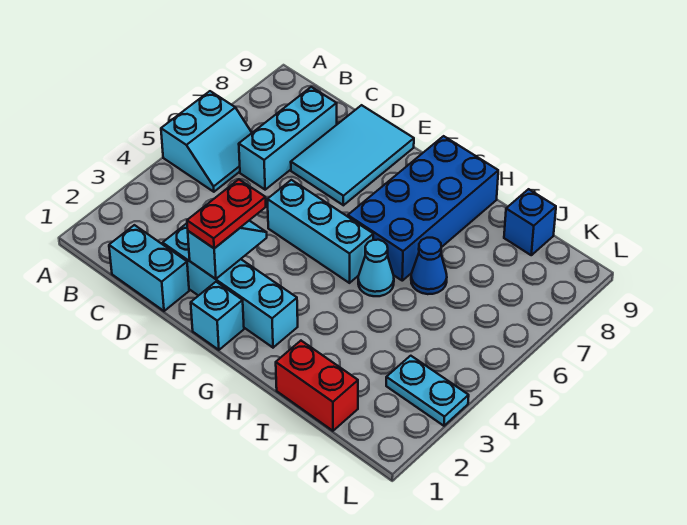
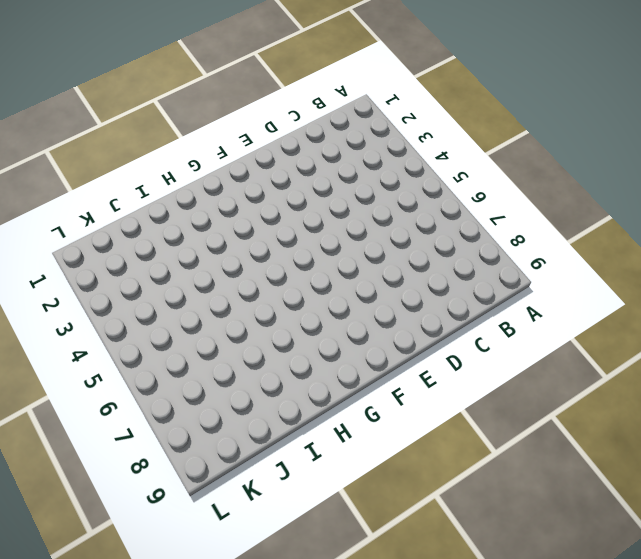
none -> cyan 2x2 slope [161,91,252,192]
none -> cyan 1x2 brick [109,225,189,311]
none -> cyan 1x3 brick [239,87,337,190]

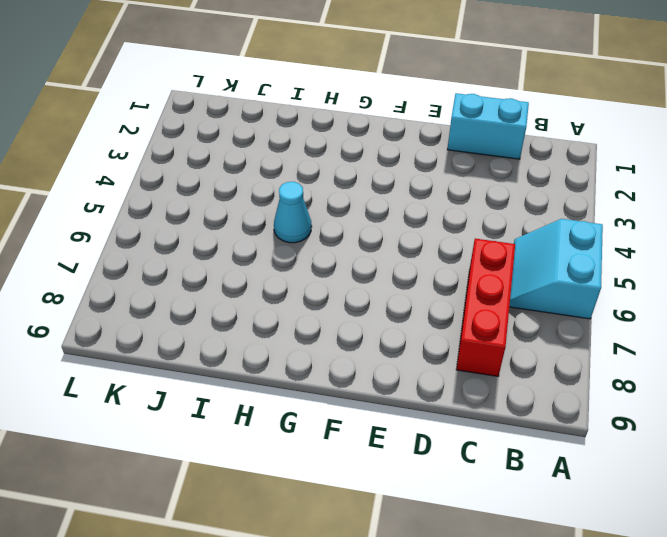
red 1x3 brick [456,239,515,376] -> cyan 1x3 brick [239,87,337,190]
none -> cyan 1x4 brick [163,224,298,348]
none -> cyan 2x3 tile [291,105,414,205]
none -> cyan 1x3 brick [267,180,373,283]

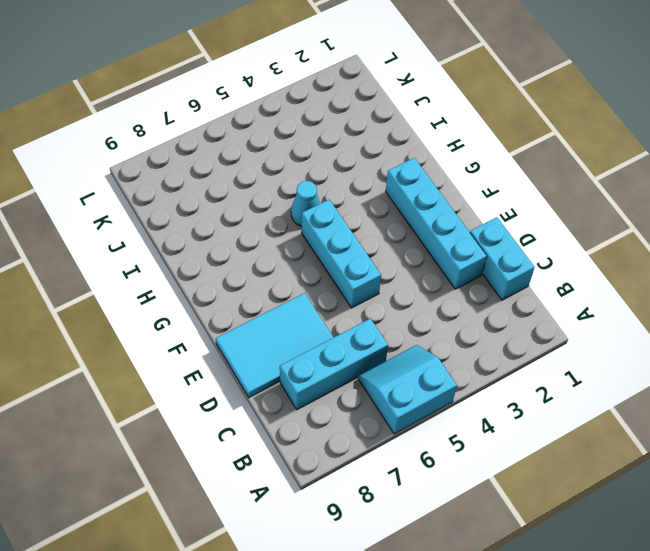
none -> cyan 1x1 brick [191,282,244,350]
none -> blue 2x4 brick [348,136,498,281]
none -> red 1x2 brick [276,341,358,431]

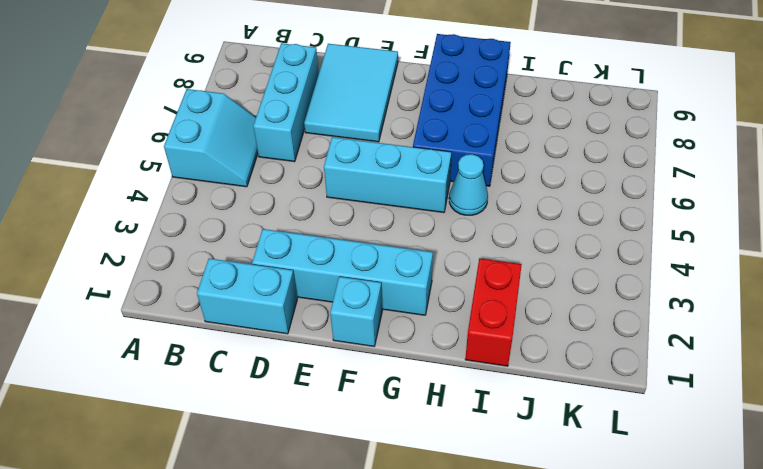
red 1x2 brick [465,258,522,366] -> red 1x2 brick turned to [276,341,358,431]
none -> blue 1x1 cone [411,238,447,294]
none -> blue 1x1 brick [504,189,556,255]
none -> cyan 1x2 plate [386,356,469,426]

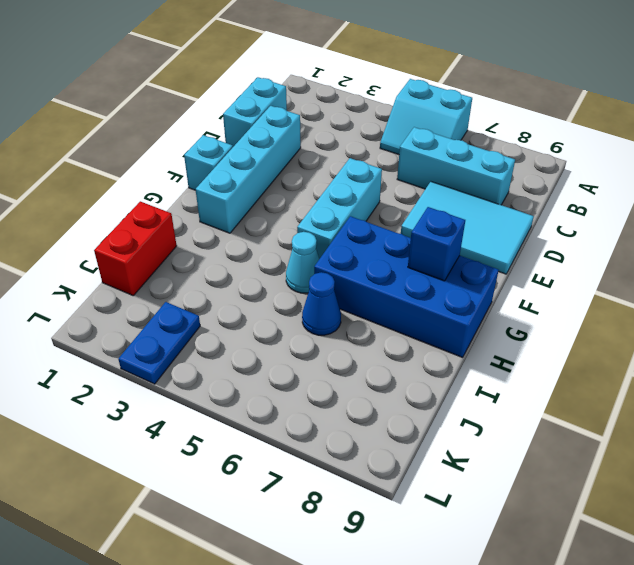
blue 1x1 brick [408,207,465,281] -> blue 1x1 brick moved to [504,189,556,255]
blue 1x2 plate [118,302,200,384] -> cyan 1x2 plate [386,356,469,426]
none -> cyan 1x2 slope [188,221,267,279]
none -> red 1x2 plate [187,179,266,248]

